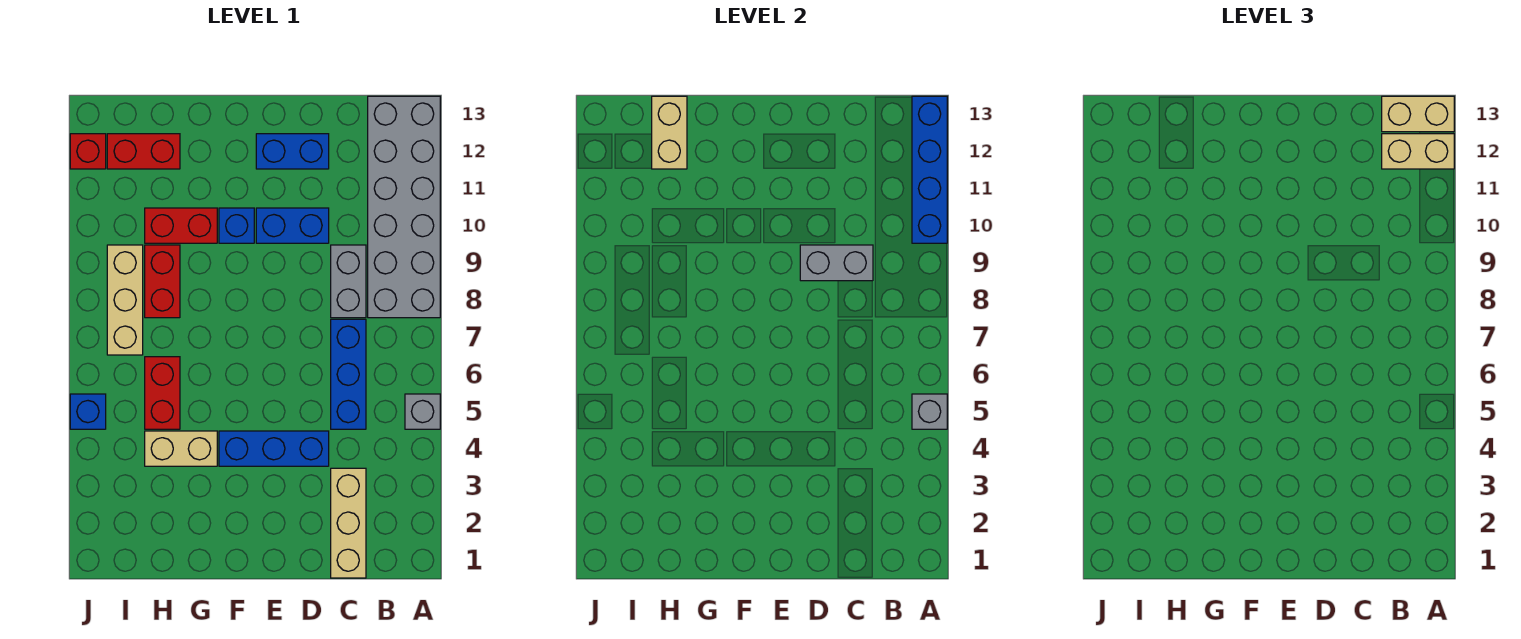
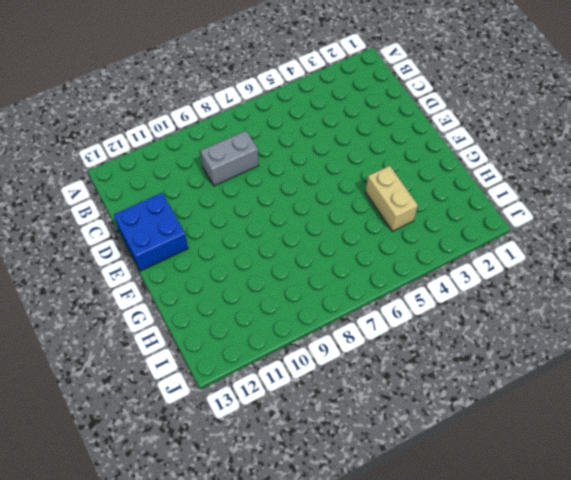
blue 2x2 brick [114,193,188,271] -> blue 1x2 brick [256,134,329,169]
none -> grey 1x1 brick [405,394,440,429]
none -> grey 2x6 brick [368,96,440,318]
none -> tan 1x3 brick [331,468,366,578]

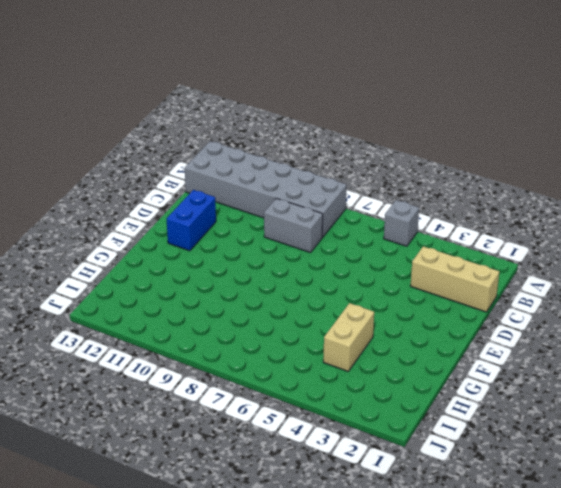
none -> blue 1x3 brick [331,319,366,429]
none -> blue 1x3 brick [219,431,329,466]
none -> blue 1x2 brick [256,208,329,243]

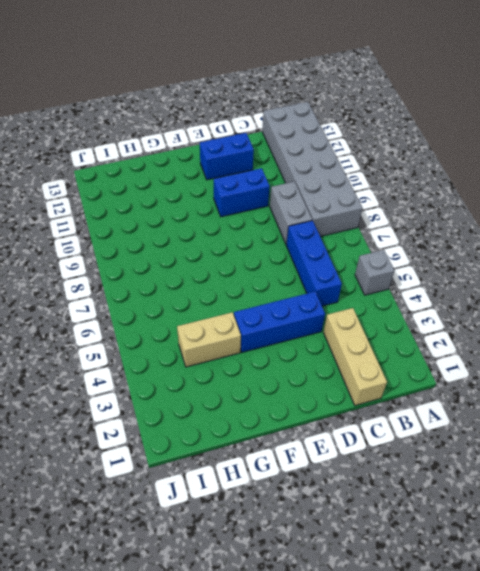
none -> blue 1x1 brick [219,208,254,243]
none -> red 1x2 brick [145,208,217,243]
none -> red 1x2 brick [145,357,180,429]

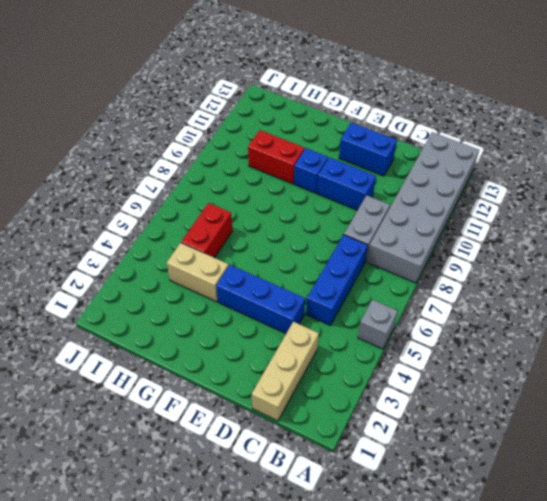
none -> red 1x2 brick [145,245,180,318]
none -> red 1x2 brick [107,134,180,169]
none -> tan 1x3 brick [107,245,143,355]

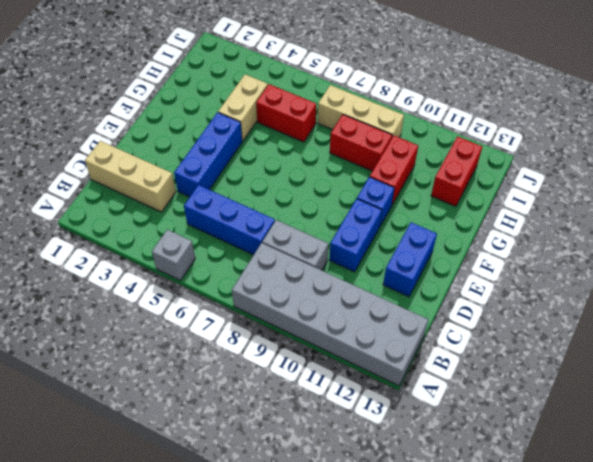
none -> blue 1x1 brick [70,394,106,429]
none -> red 1x1 brick [70,134,106,169]
none -> grey 1x1 brick [912,394,947,429]

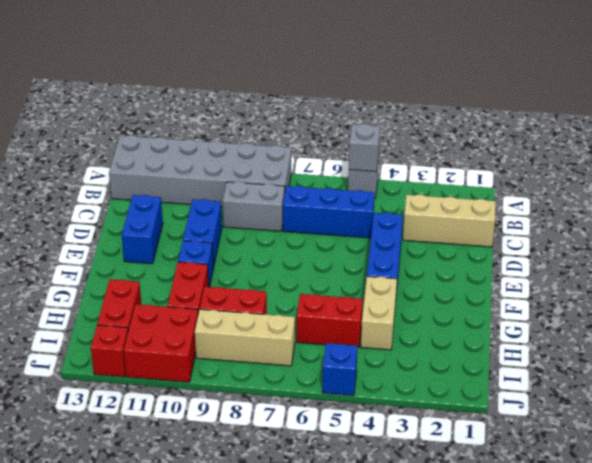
red 2x2 brick [124,304,198,382] -> none
none -> blue 1x4 brick [912,96,947,243]
none -> grey 1x2 brick [800,245,873,281]
none -> tan 1x2 brick [652,96,687,169]

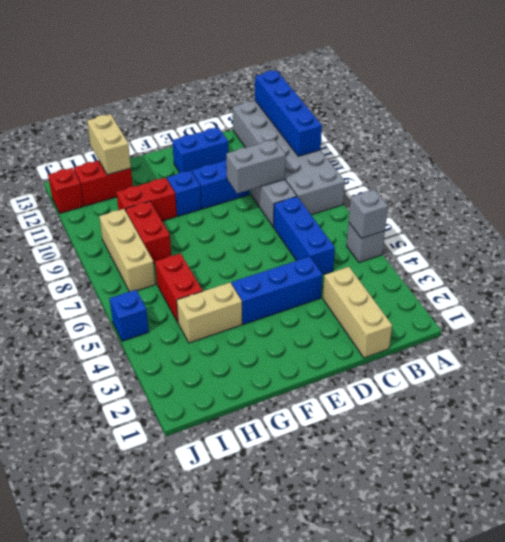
none -> tan 1x2 brick [1382,134,1454,169]
none -> tan 1x2 brick [1382,96,1454,132]

